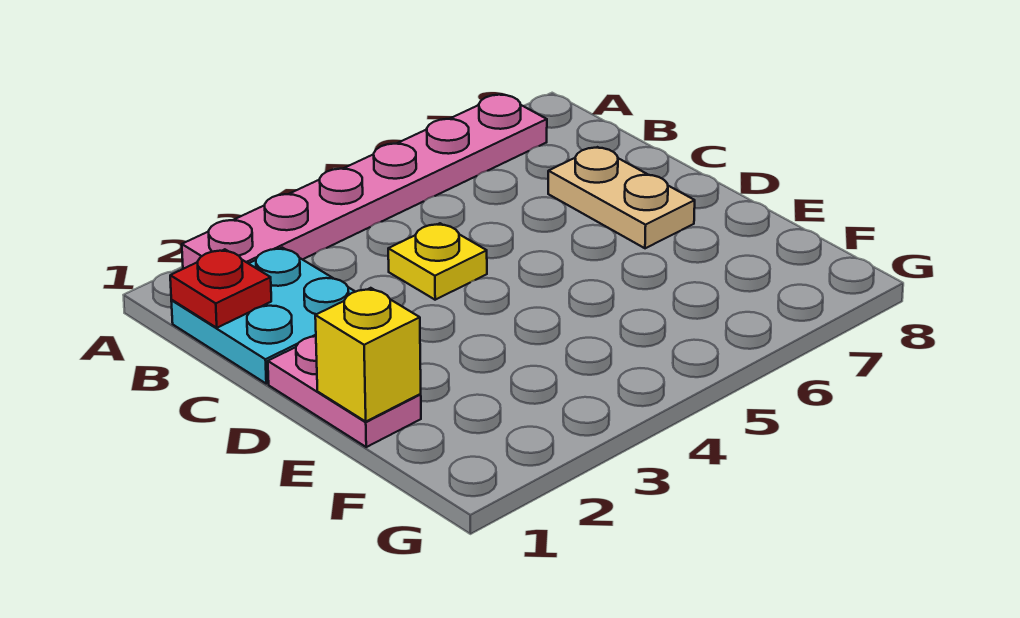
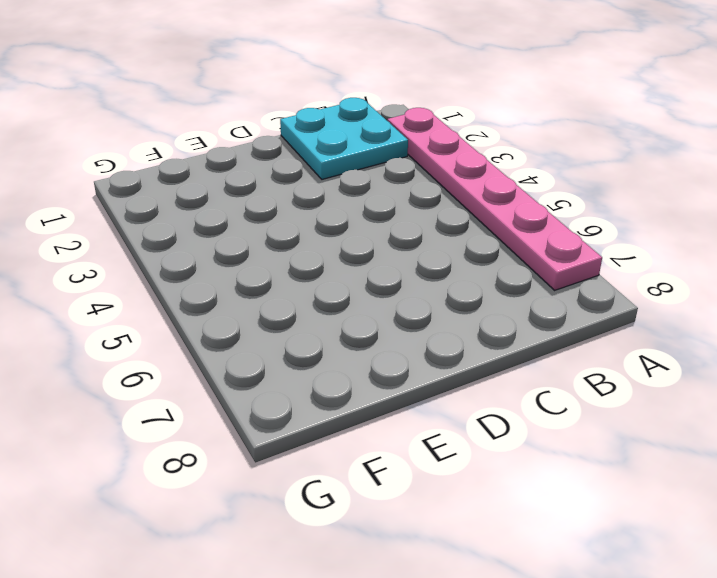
none -> yellow 1x1 plate [388,223,487,300]
none -> tan 1x2 plate [548,147,695,248]

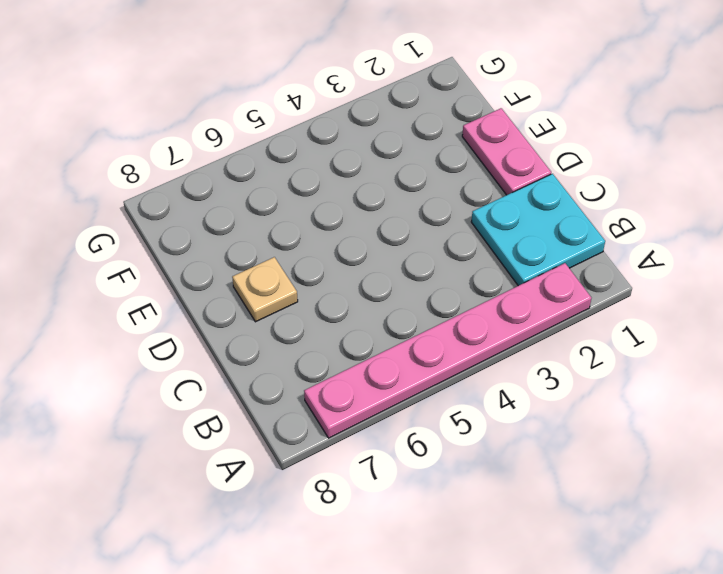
tan 1x1 plate [232,257,298,322] -> tan 1x2 plate [548,147,695,248]
none -> yellow 1x1 plate [388,223,487,300]
none -> red 1x1 plate [170,249,271,328]

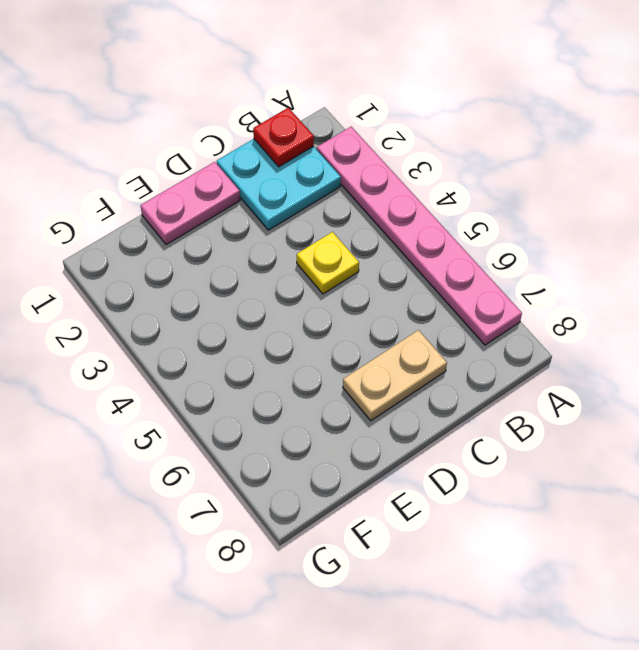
none -> yellow 1x1 brick [315,288,421,421]

